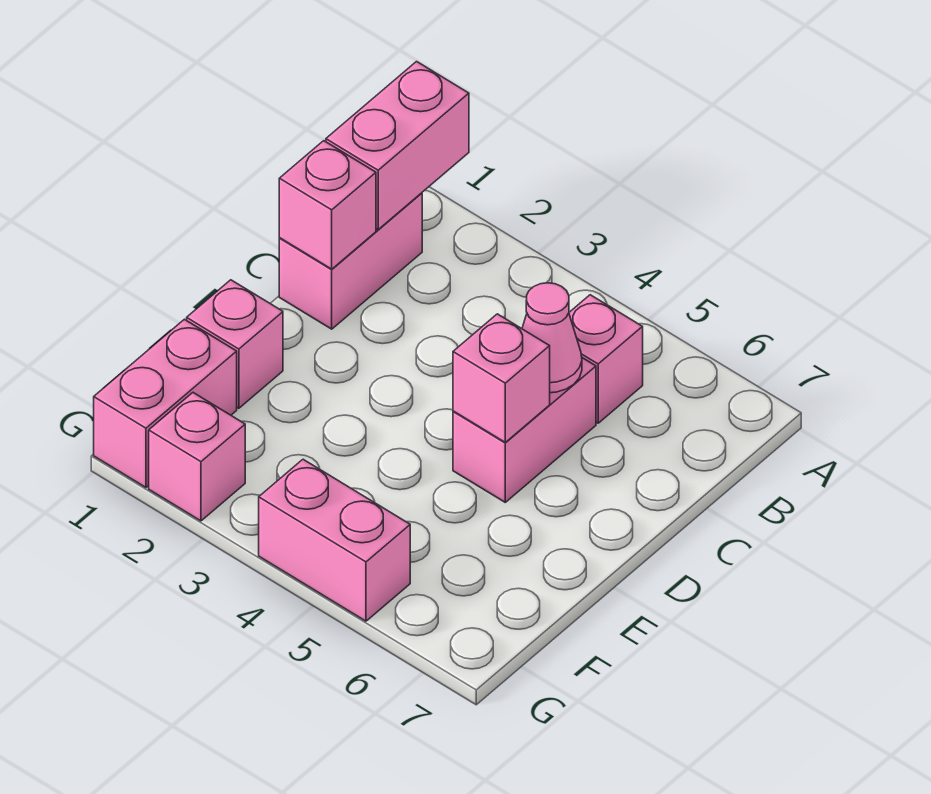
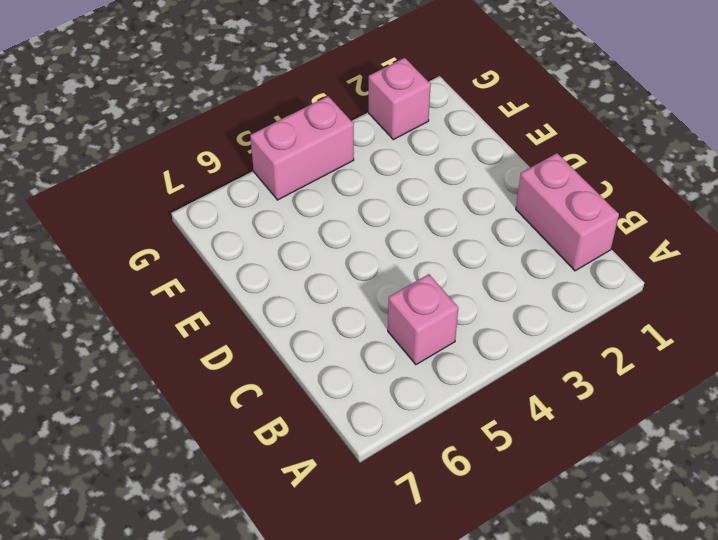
none -> pink 1x2 brick [453,358,596,502]
none -> pink 1x1 brick [187,280,283,408]

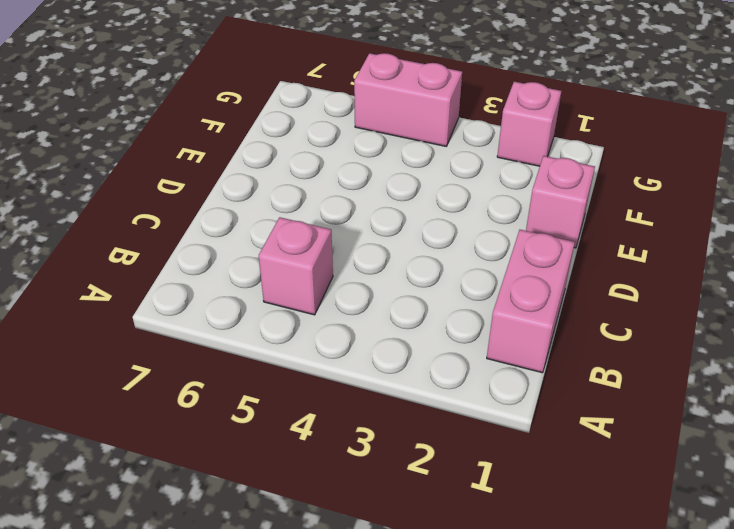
none -> pink 1x2 brick [453,358,596,502]
none -> pink 1x2 brick [94,319,237,487]

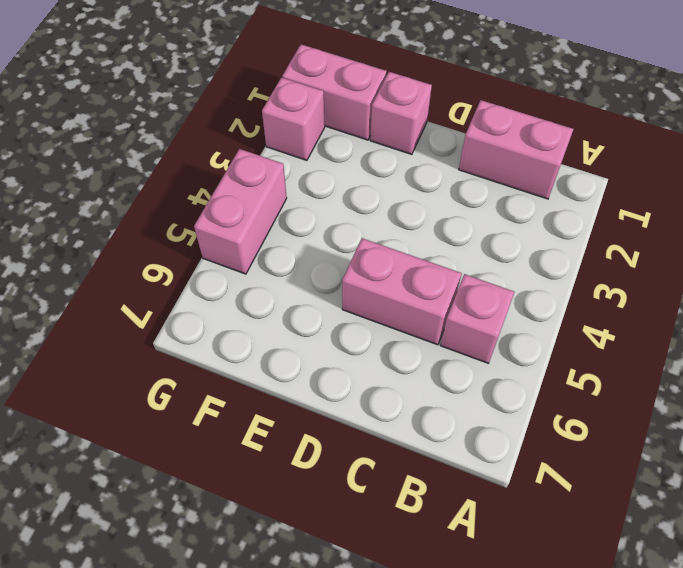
none -> pink 1x2 brick [326,62,469,229]
none -> pink 1x1 brick [279,141,376,269]

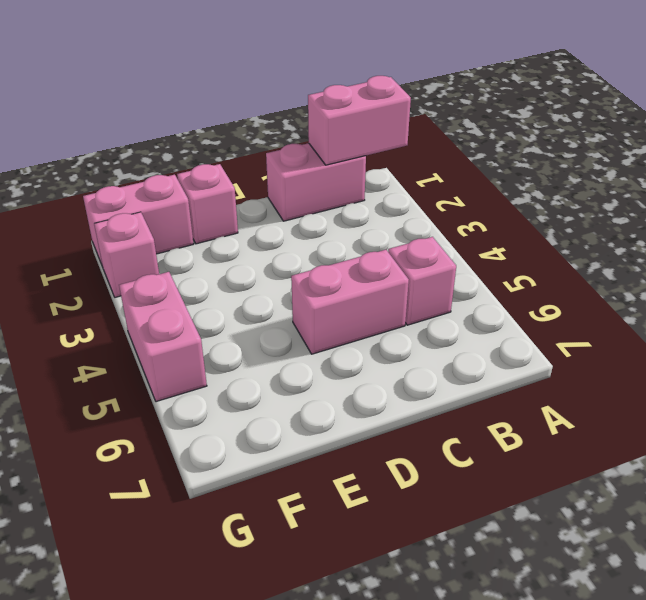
none -> pink 1x1 brick [279,141,376,269]
none -> pink 1x1 cone [522,283,582,393]

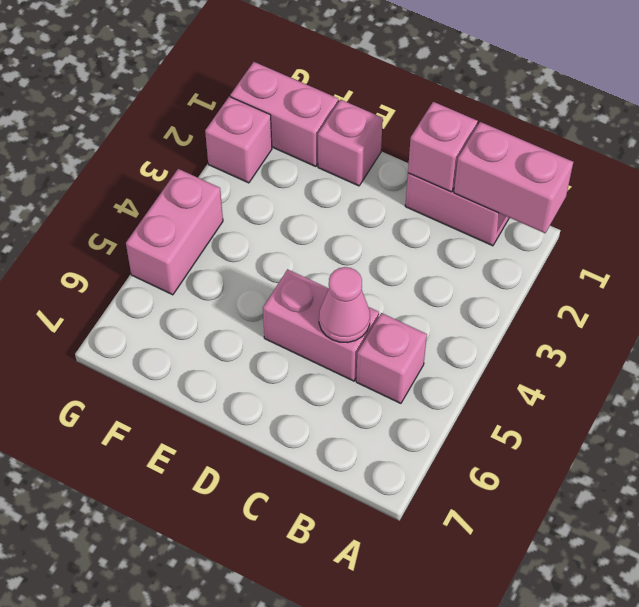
none -> pink 1x1 brick [453,314,550,442]

